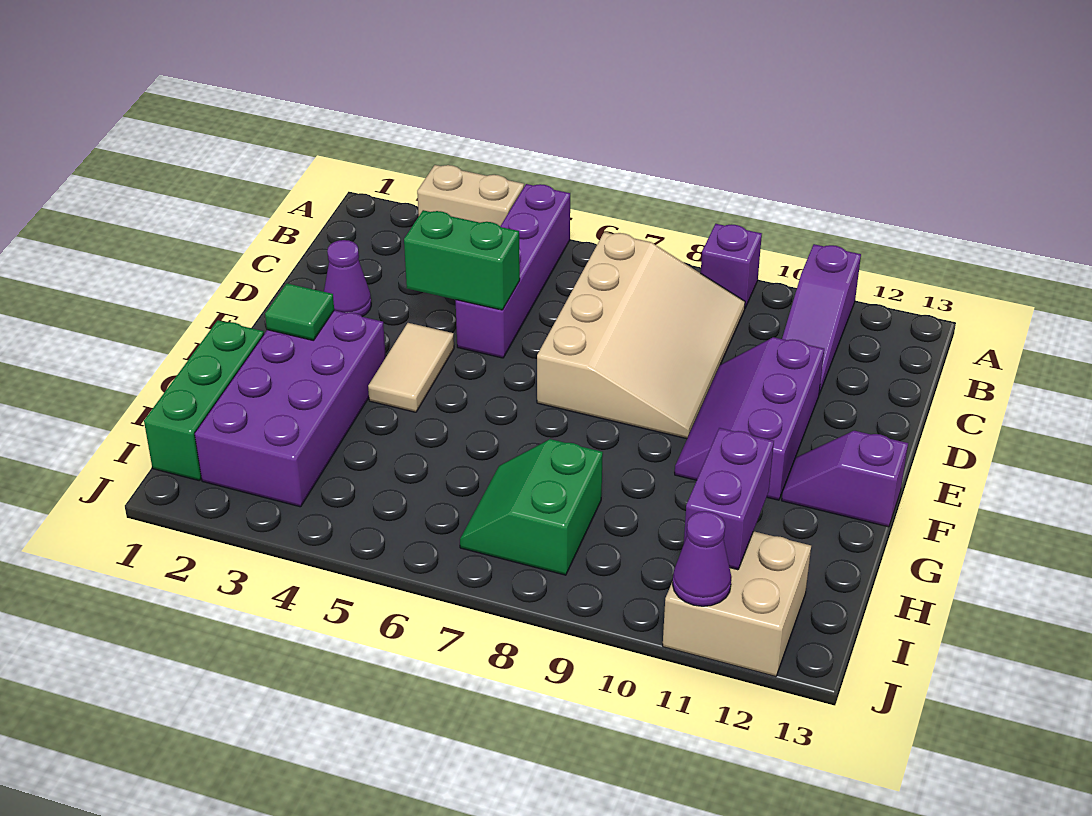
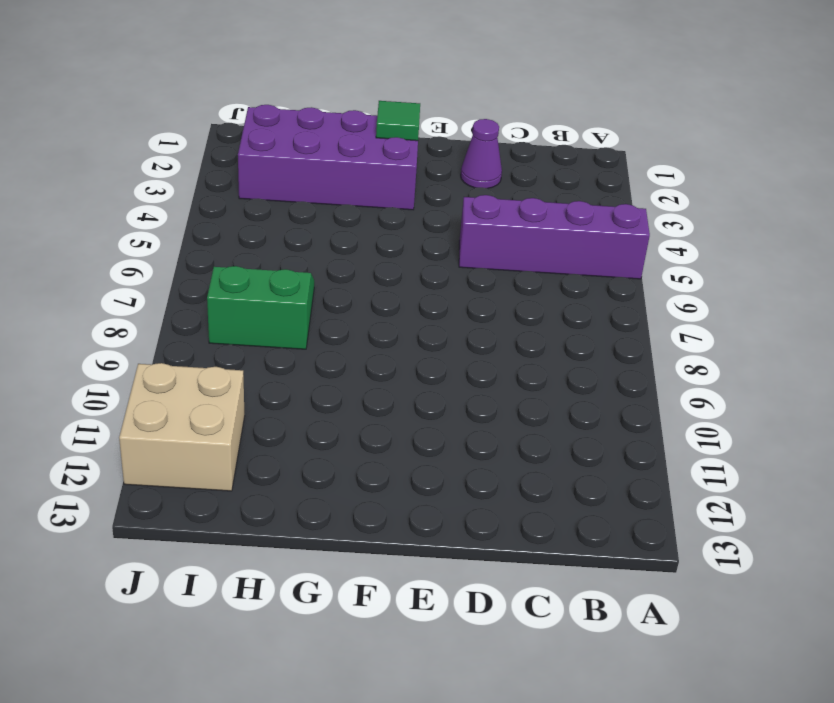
none -> tan 1x2 brick [417,165,524,226]
none -> purple 1x1 brick [701,224,762,308]
none -> purple 1x3 slope [782,244,861,394]

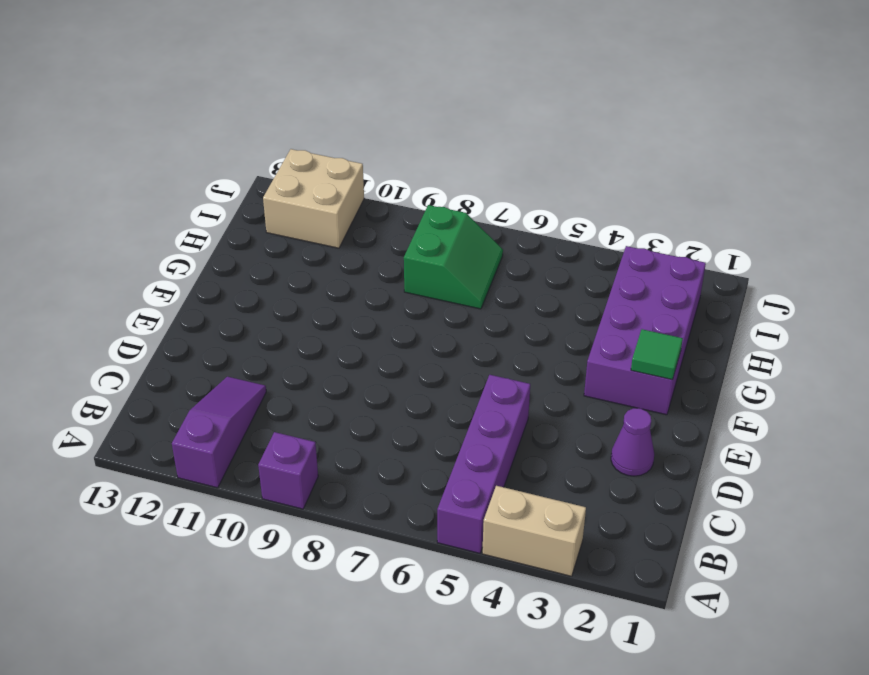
none -> tan 3x4 slope [537,232,745,439]
none -> purple 2x3 slope [675,337,824,500]
none -> tan 1x2 tile [368,323,454,412]

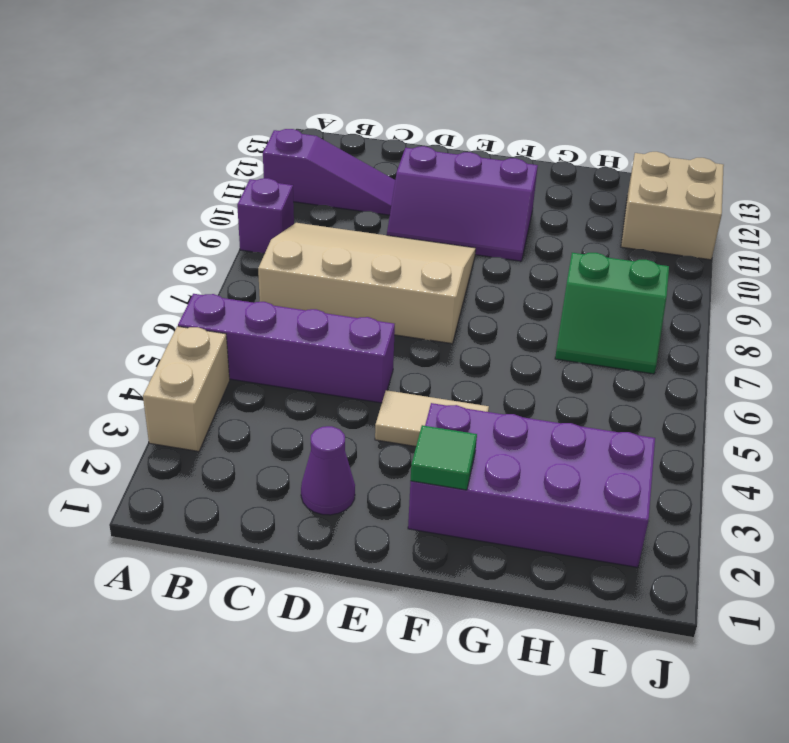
none -> purple 1x2 slope [782,431,908,527]
none -> green 1x3 brick [144,320,264,481]
none -> green 1x2 brick [404,210,520,310]

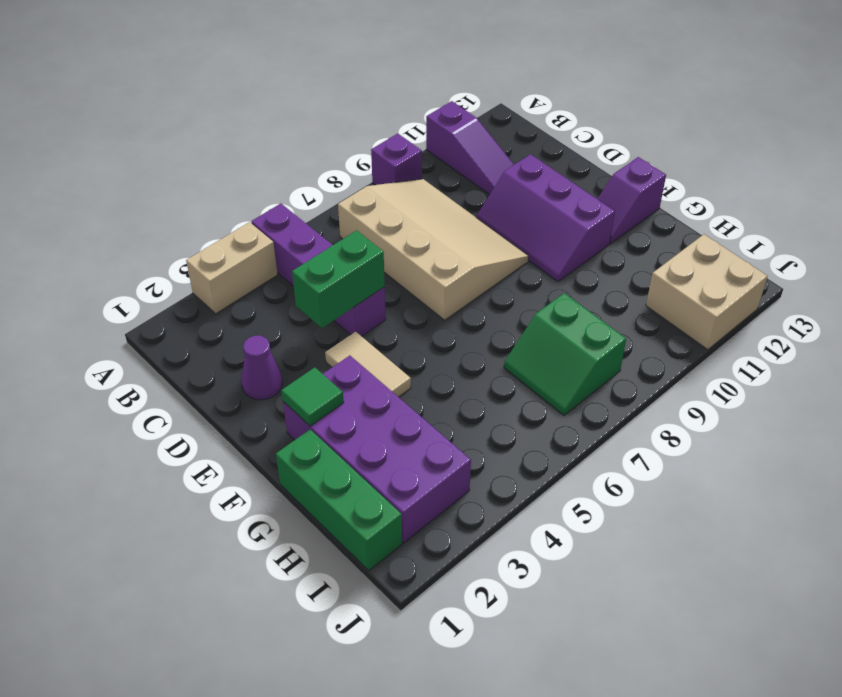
none -> purple 1x2 brick [684,428,774,570]
none -> purple 1x1 cone [673,511,731,606]

